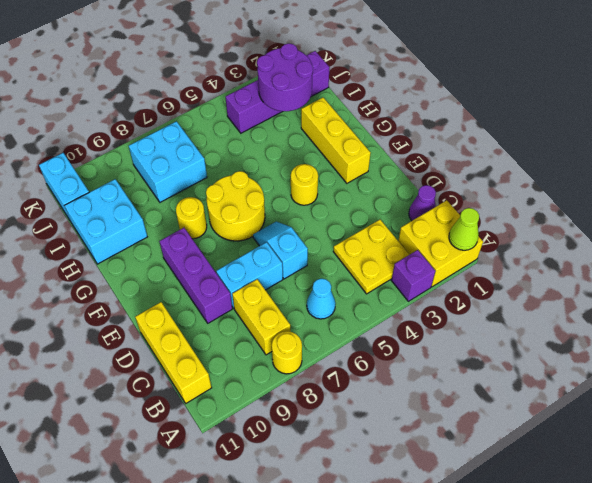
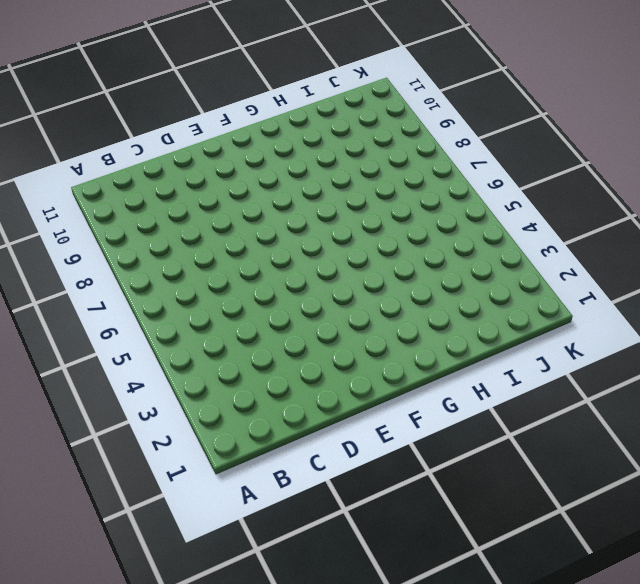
none -> yellow 2x2 brick [398,200,483,287]
none -> purple 1x1 brick [391,250,435,301]
none -> yellow 1x1 round brick [272,331,302,374]

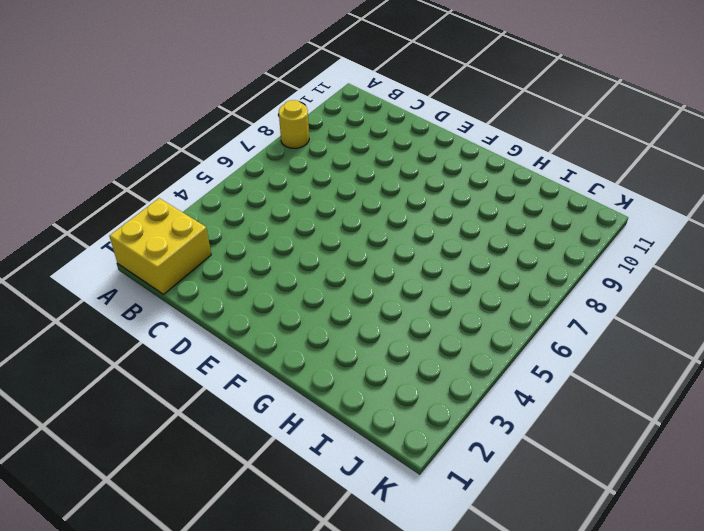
none -> purple 1x1 brick [391,250,435,301]
none -> yellow 2x2 plate [333,220,409,294]
none -> cyan 1x1 cone [307,279,335,319]

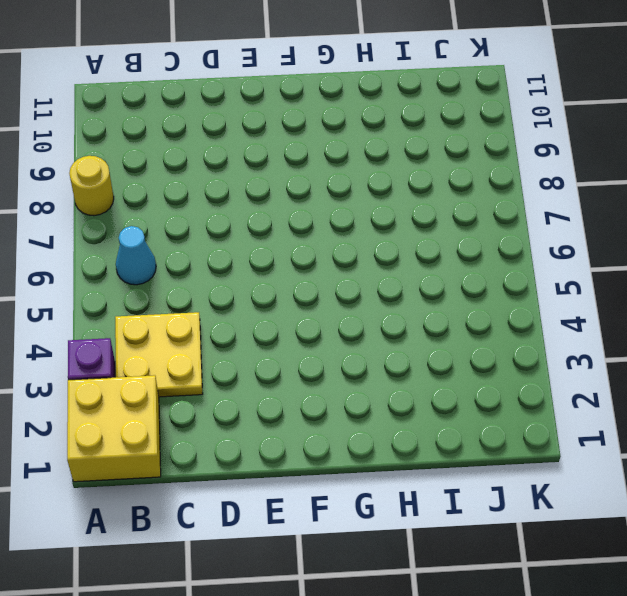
none -> yellow 1x2 brick [232,279,291,355]
none -> yellow 1x3 brick [135,302,212,403]
none -> purple 1x1 cone [409,185,436,221]

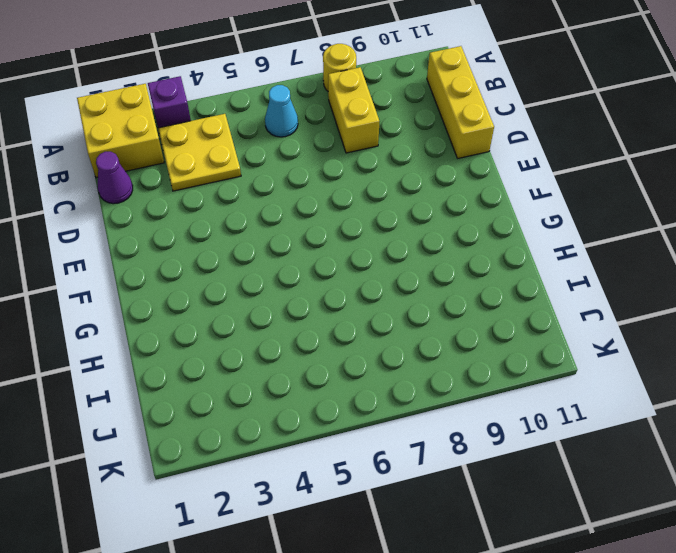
none -> cyan 1x2 slope [253,222,308,279]
none -> cyan 1x2 brick [216,242,283,308]
none -> purple 1x3 brick [159,228,232,323]

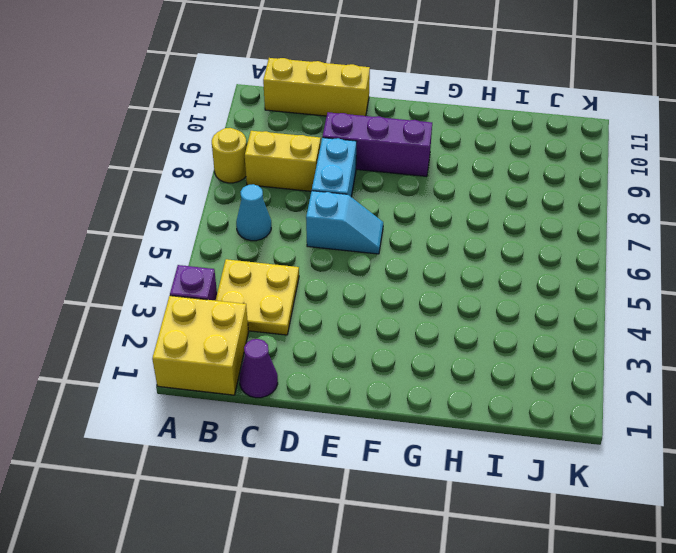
none -> yellow 1x3 brick [301,98,371,183]
none -> yellow 1x1 round brick [291,164,318,205]
none -> yellow 2x2 round brick [206,171,265,241]

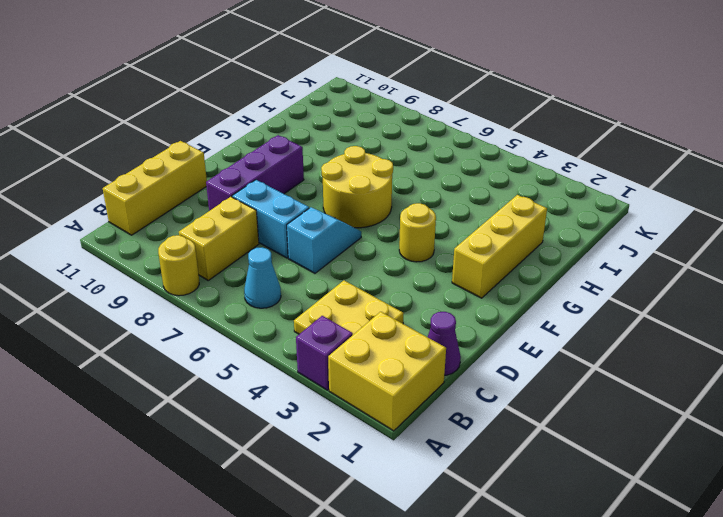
none -> yellow 1x1 round brick [176,197,207,239]
none -> cyan 2x2 brick [64,179,147,264]
none -> cyan 2x2 brick [129,121,207,202]

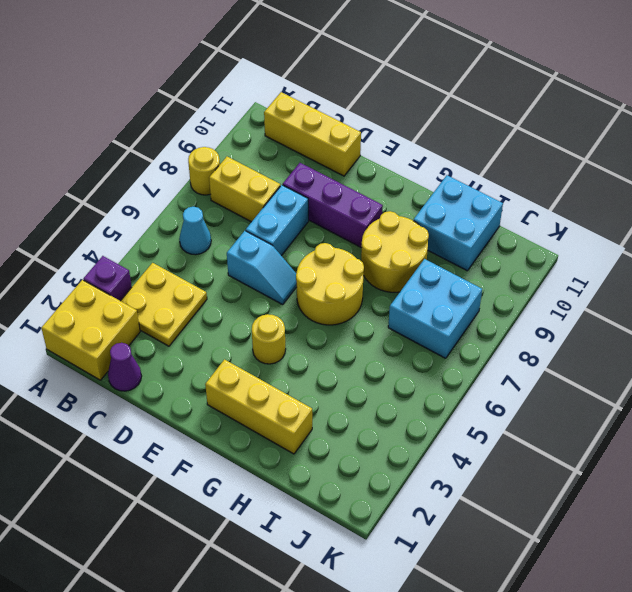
yellow 2x2 round brick [361,211,429,292] -> yellow 1x1 round brick [176,197,207,239]
none -> purple 1x4 brick [226,51,330,133]
none -> cyan 1x2 brick [39,153,89,220]
none -> lime 1x1 cone [449,208,479,250]

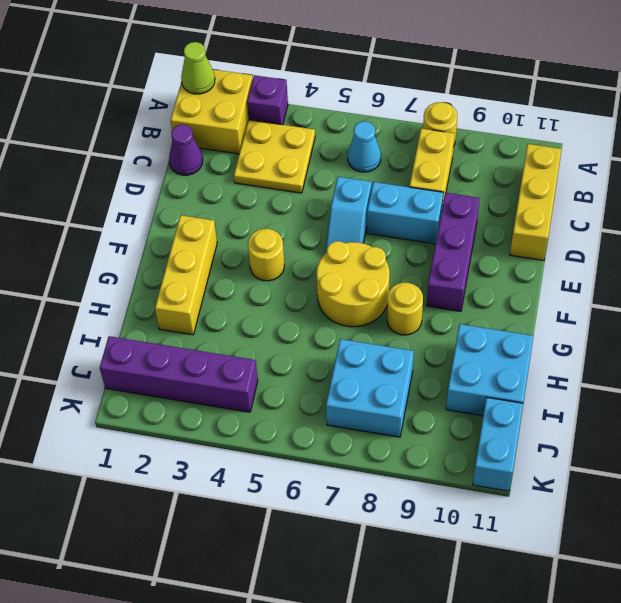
none -> purple 2x2 round brick [257,43,313,111]

